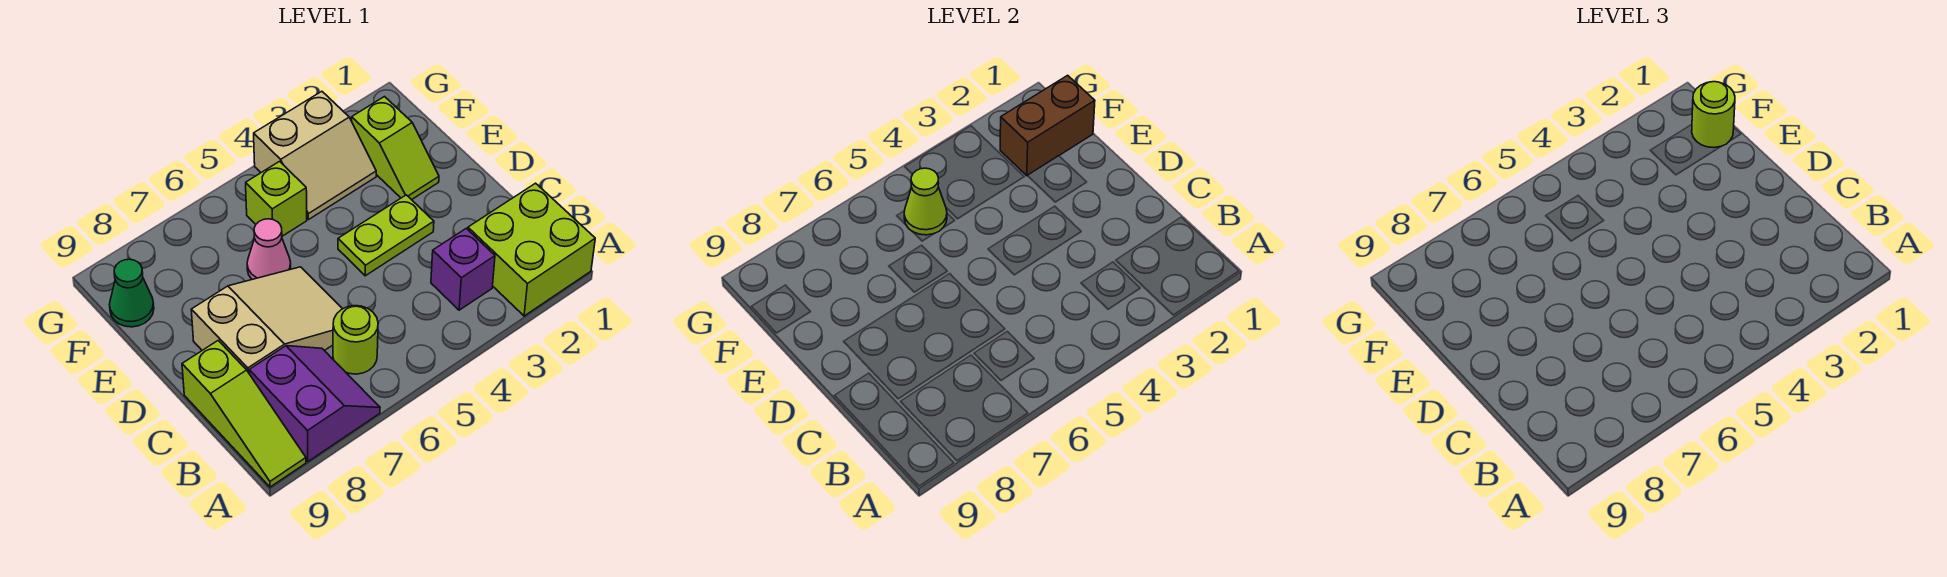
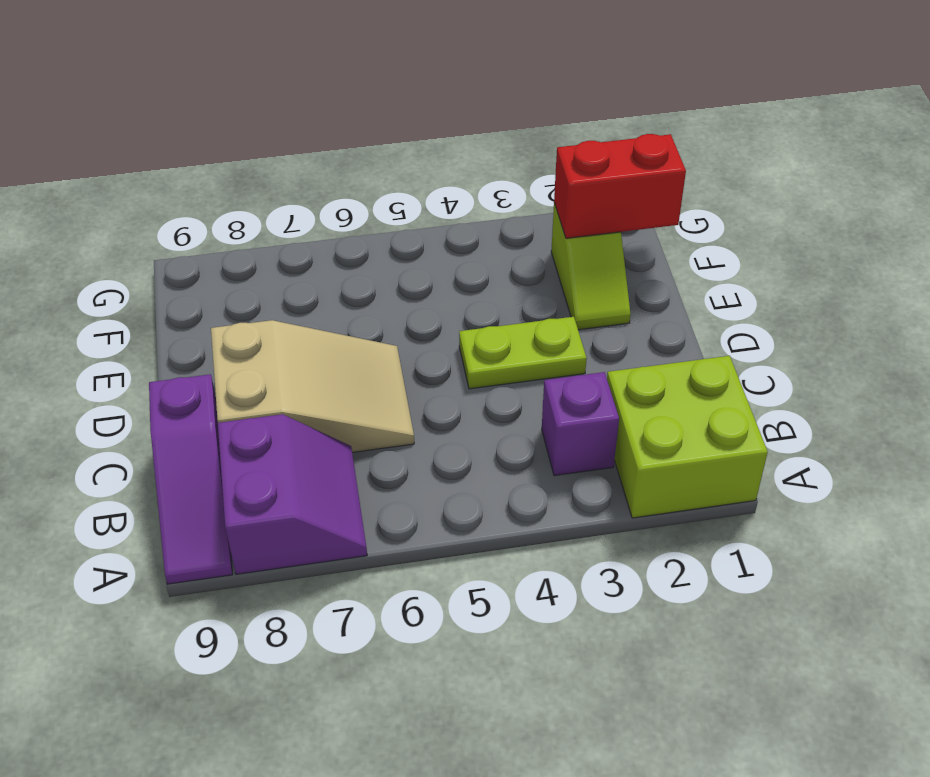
purple 1x3 slope [149,374,233,584] -> lime 1x3 slope [182,341,306,487]
red 1x2 brick [554,134,686,238] -> brown 1x2 brick [1000,75,1095,176]
none -> lime 1x1 round brick [333,306,378,374]
none -> pink 1x1 cone [247,219,291,279]
none -> tan 2x2 slope [254,91,376,220]

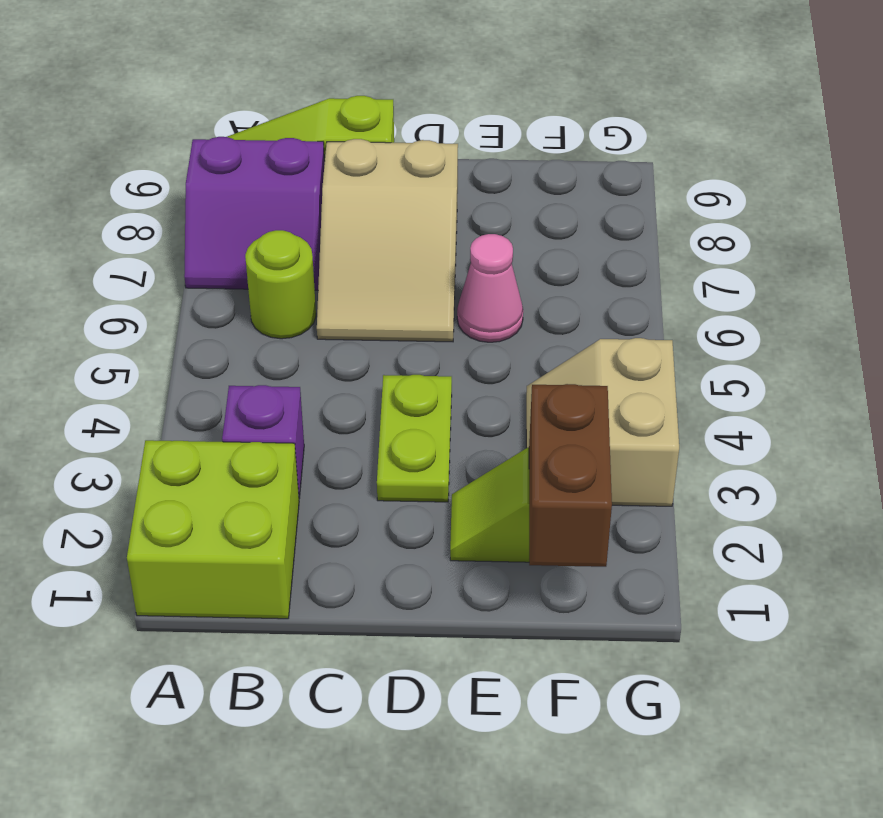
none -> lime 1x1 brick [246,161,307,236]
none -> green 1x1 cone [110,259,154,327]
none -> lime 1x1 cone [904,168,947,235]

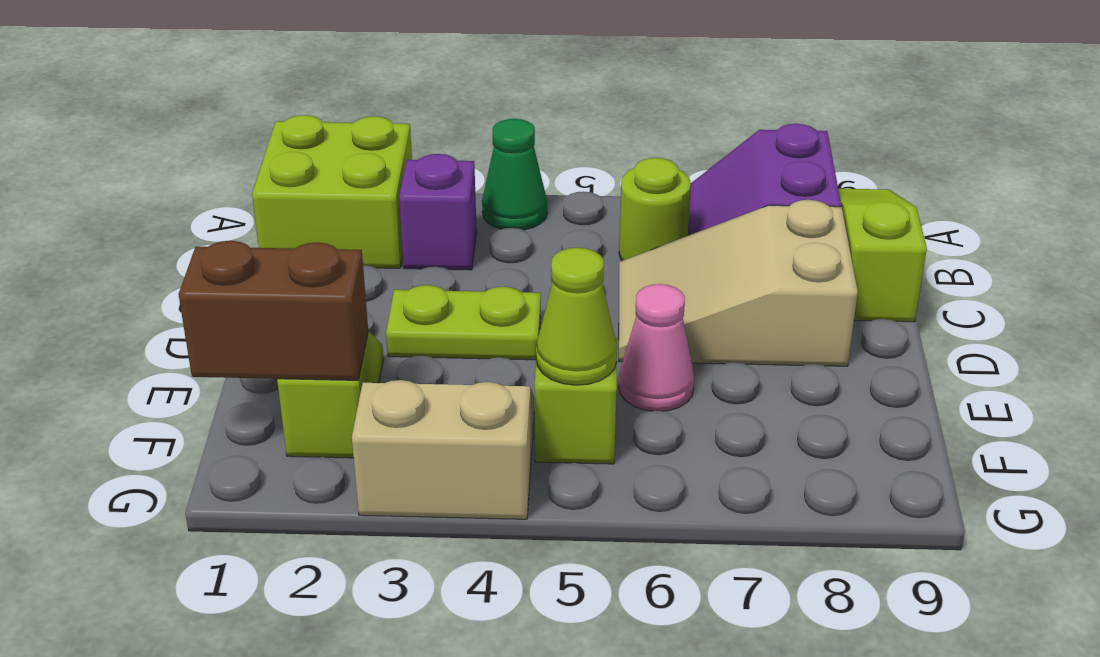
green 1x1 cone [482,119,547,230] -> green 1x1 cone moved to [110,259,154,327]
none -> lime 1x1 round brick [1692,82,1735,148]

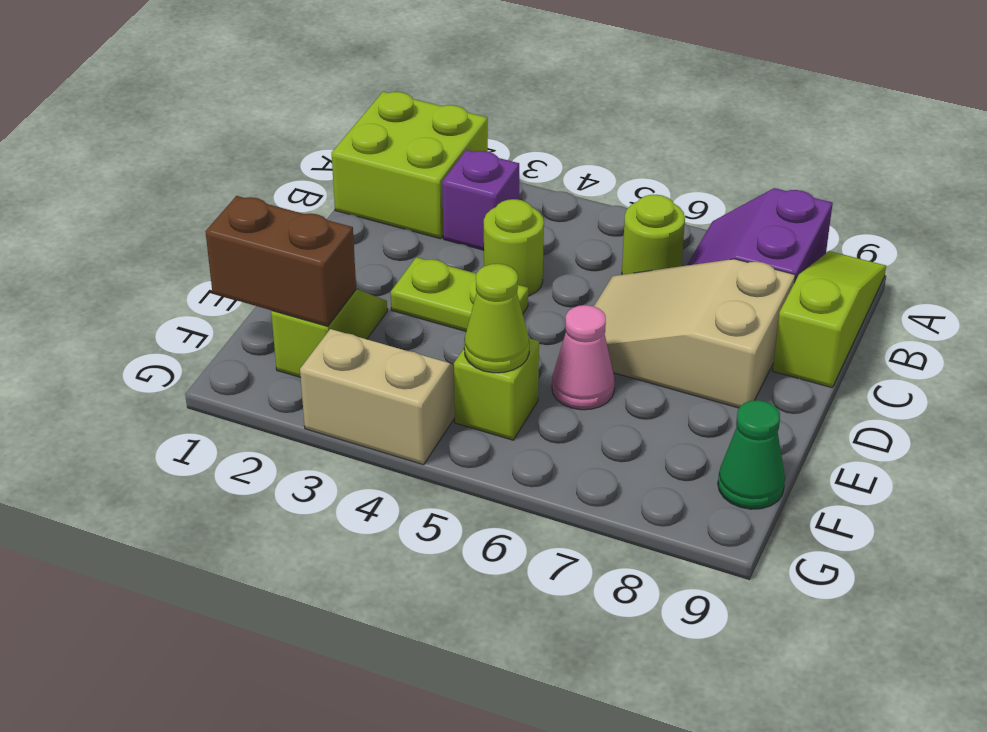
lime 1x1 round brick [484,199,544,296] -> lime 1x1 round brick moved to [1692,82,1735,148]

